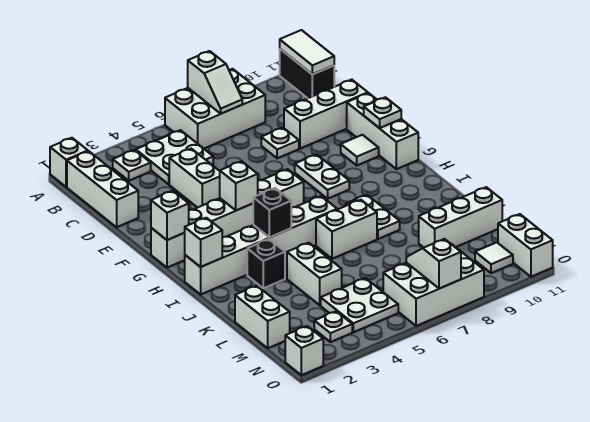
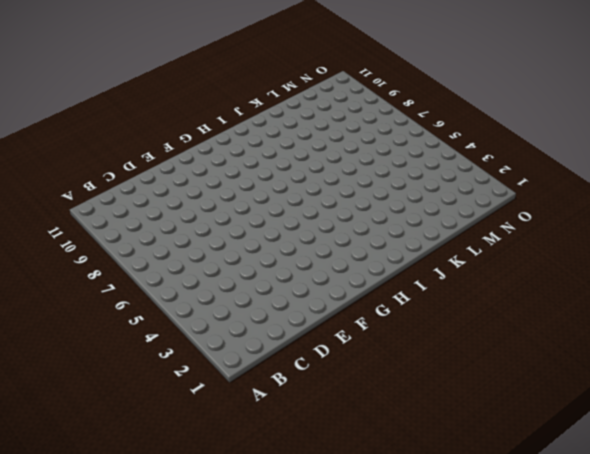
none -> white 1x1 brick [50,138,88,187]
none -> white 2x3 brick [165,69,265,148]
none -> black 1x2 brick [280,49,334,98]
none -> white 1x3 brick [67,151,138,227]

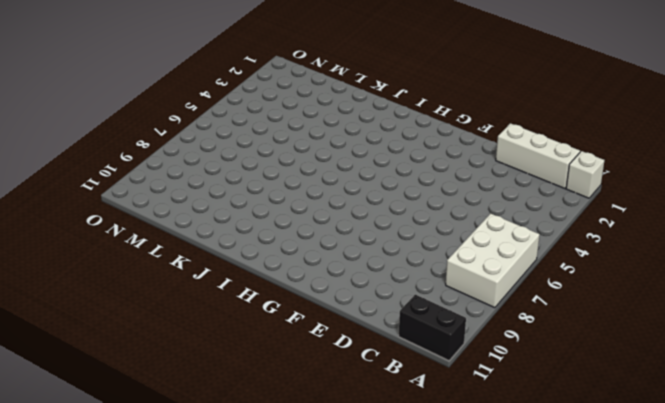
none -> white 1x1 plate [113,150,151,181]
none -> white 2x2 plate [136,130,213,184]
none -> white 1x2 brick [169,149,220,208]
none -> white 1x1 plate [261,128,299,158]

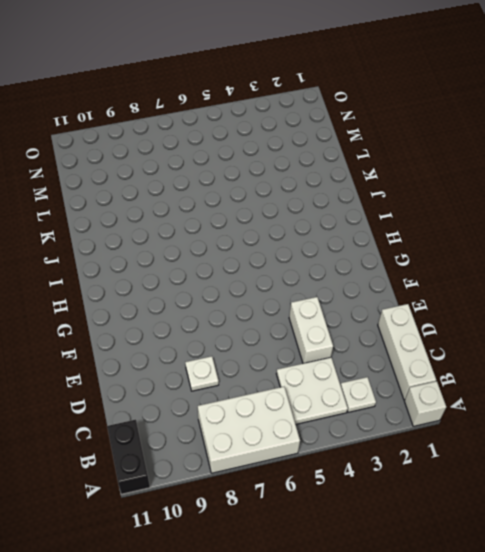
none -> white 1x3 brick [284,80,368,149]
none -> white 1x3 brick [347,93,418,169]
none -> white 1x2 plate [295,155,349,199]
none -> white 1x1 tile [341,135,379,165]

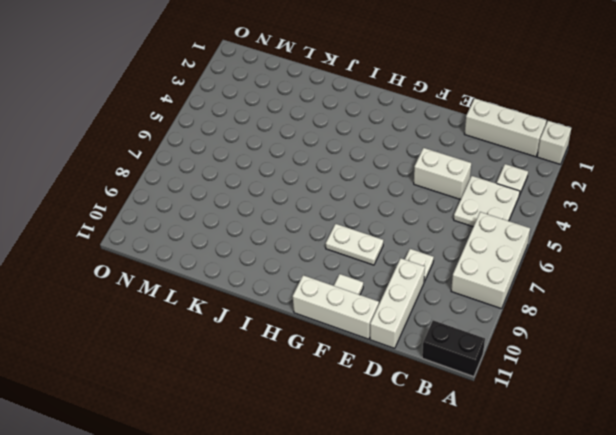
none -> white 1x6 brick [151,169,304,268]
none -> white 1x6 brick [185,196,337,294]
none -> white 1x2 plate [345,195,400,239]
none -> black 1x1 brick [247,239,285,288]

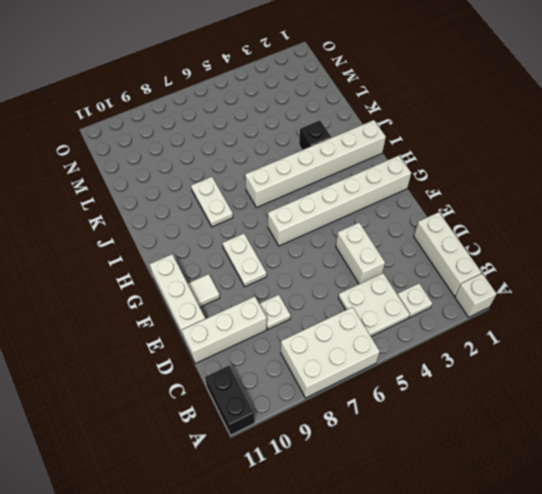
none -> white 1x2 brick [316,200,377,259]
none -> white 1x2 brick [287,243,342,305]
none -> white 1x2 brick [235,286,290,348]
none -> white 1x3 brick [419,187,502,248]

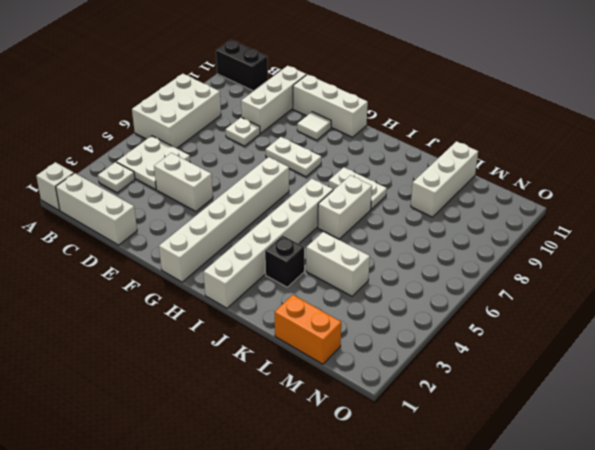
orange 1x2 brick [275,295,341,364] -> white 1x2 brick [235,286,290,348]
none -> white 2x2 plate [321,278,398,332]
none -> white 1x1 plate [314,311,352,342]
none -> white 2x3 brick [383,245,484,326]
none -> white 1x1 tile [475,242,513,273]

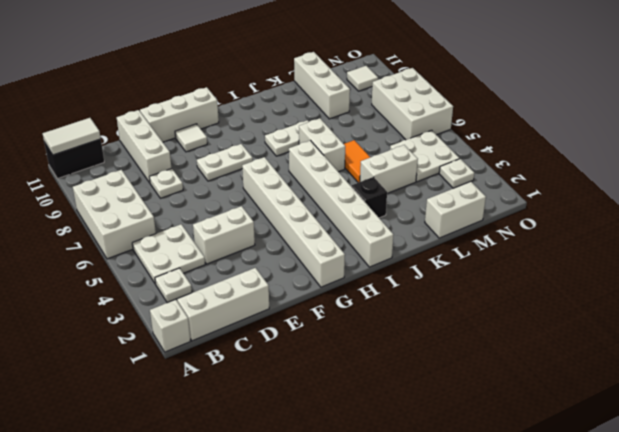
orange 1x2 tile [344,140,370,183] -> none
none -> white 1x2 brick [498,214,553,277]
none -> white 1x1 brick [285,326,323,375]
none -> white 1x2 slope [188,51,242,114]
none -> white 1x1 plate [364,97,401,128]

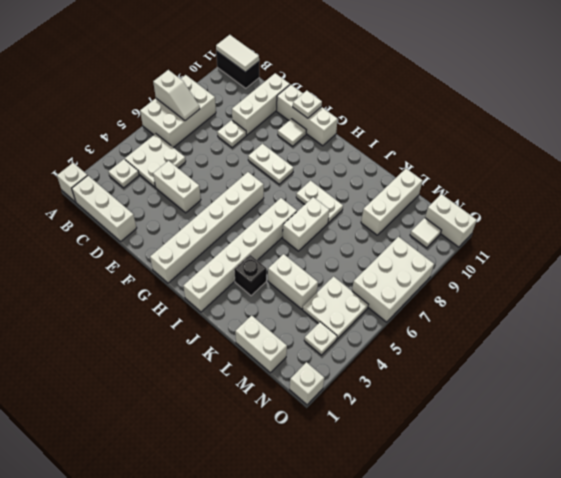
none -> white 1x1 brick [151,191,189,240]
none -> white 1x1 brick [220,161,258,210]
none -> white 1x1 brick [185,218,222,267]
none -> black 1x1 brick [253,188,291,237]

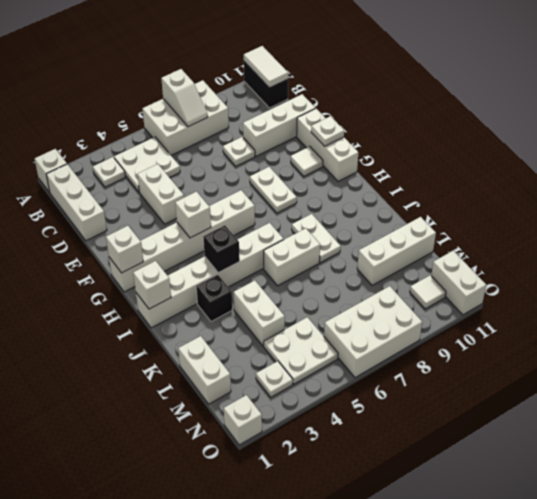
none -> white 1x2 slope [406,239,461,289]

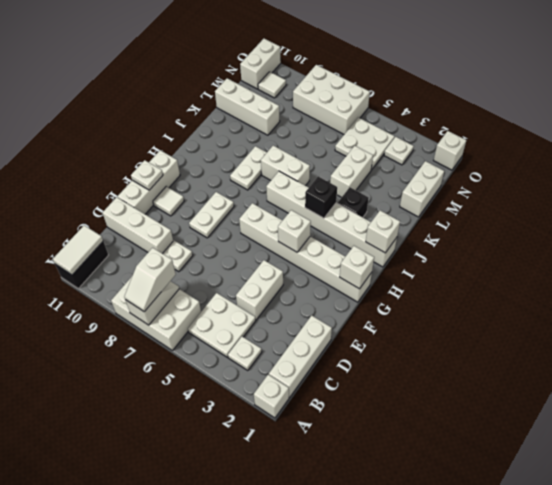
white 1x2 slope [124,248,176,312] -> white 1x2 slope moved to [406,239,461,289]

